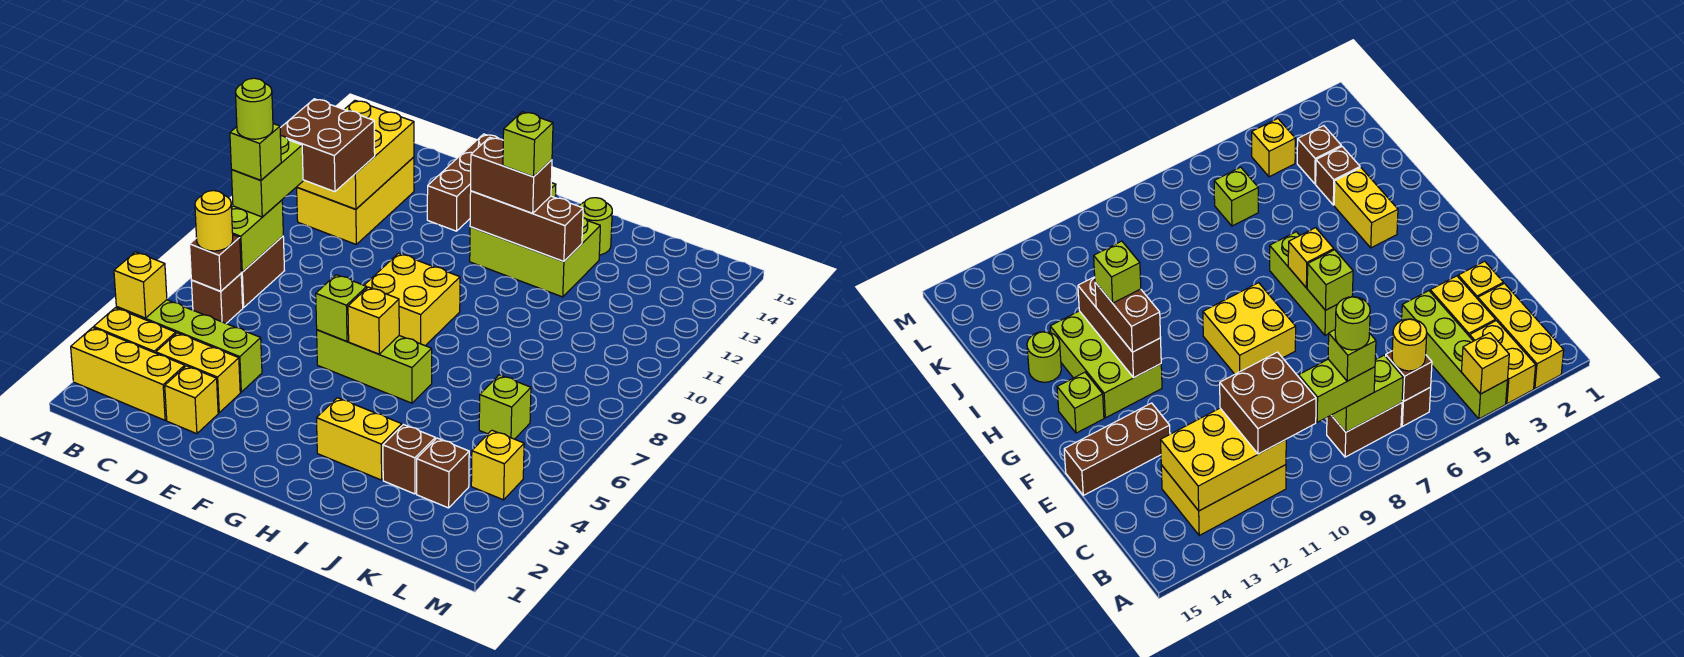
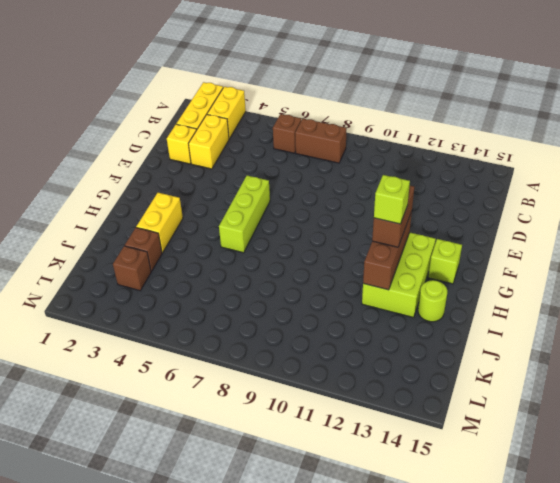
none -> lime 1x4 brick [116,300,262,392]
none -> yellow 2x3 brick [297,157,414,244]
none -> brown 1x3 brick [427,134,499,231]
none -> yellow 2x2 brick [364,253,460,346]

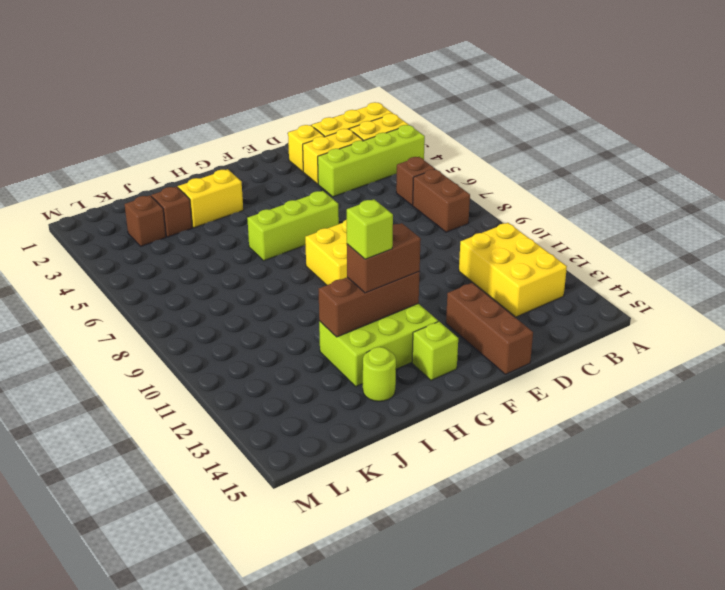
none -> lime 1x1 brick [479,375,531,439]
none -> yellow 1x1 brick [471,430,524,500]
none -> yellow 1x1 brick [114,252,167,318]
none -> brown 1x1 brick [190,235,241,291]

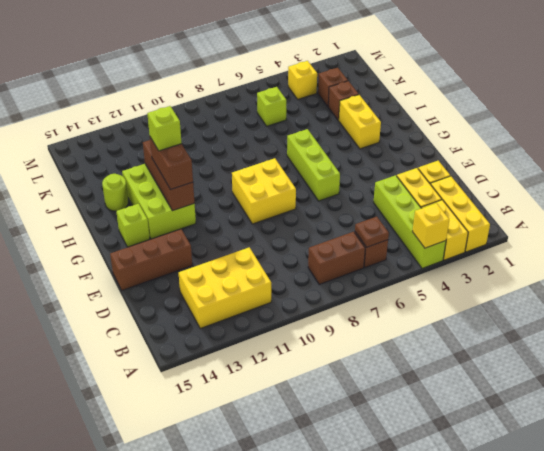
brown 1x1 plate [355,217,389,247] -> brown 1x1 brick [190,235,241,291]
none -> lime 1x2 brick [231,200,283,272]
none -> yellow 2x3 brick [297,100,414,209]
none -> lime 1x1 brick [316,275,367,341]
none -> yellow 1x1 brick [348,287,399,354]

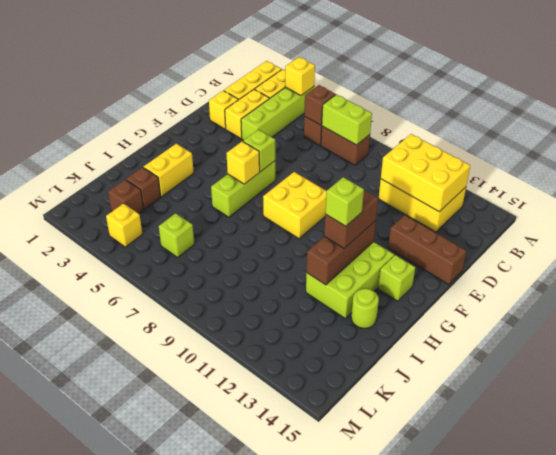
none -> yellow 1x1 round brick [195,191,233,251]
none -> lime 1x2 brick [231,136,303,217]
none -> brown 2x2 brick [280,99,375,192]
none -> lime 1x1 brick [230,124,281,180]

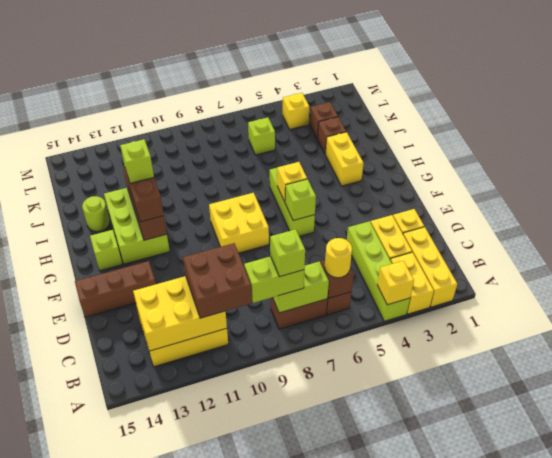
none -> lime 1x1 round brick [236,78,273,139]

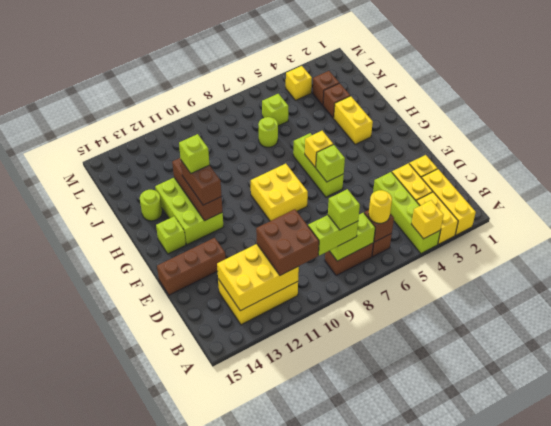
lime 1x1 round brick [258,117,278,147] -> lime 1x1 round brick moved to [236,78,273,139]

